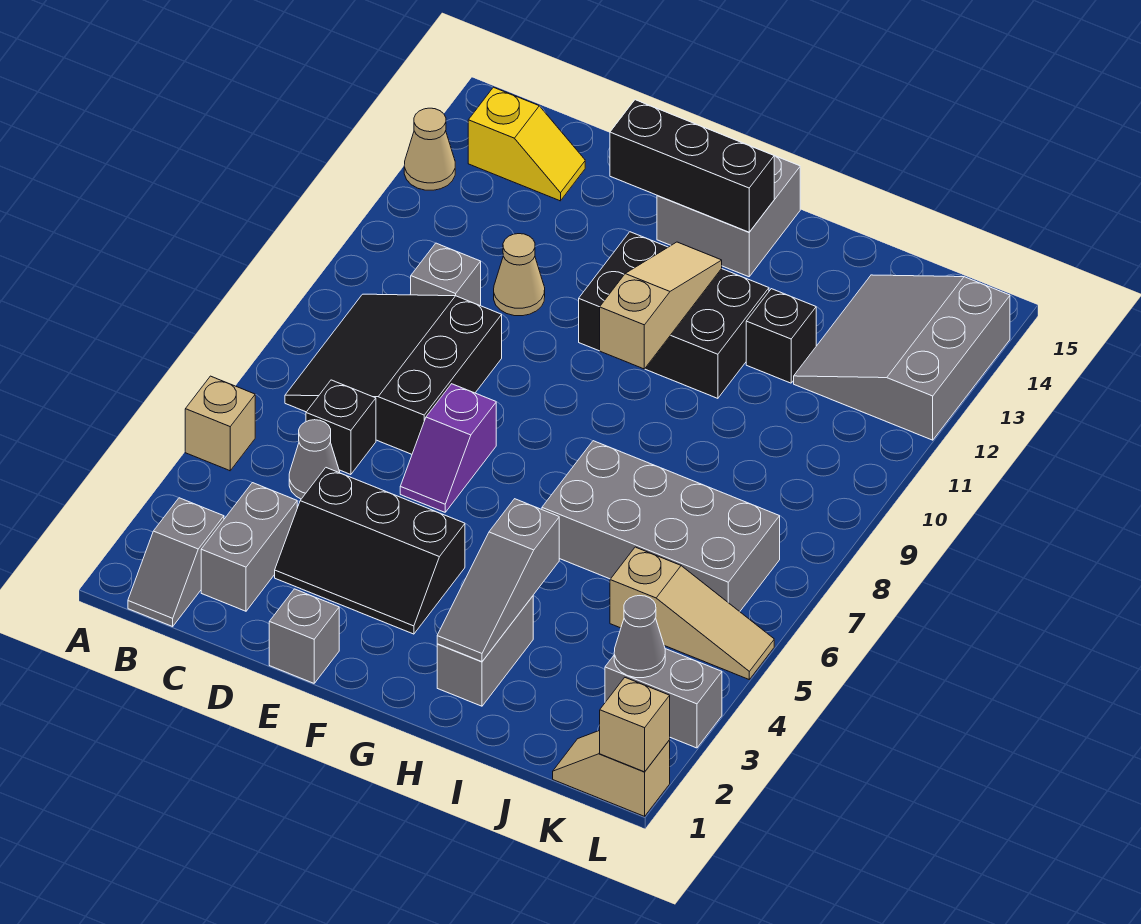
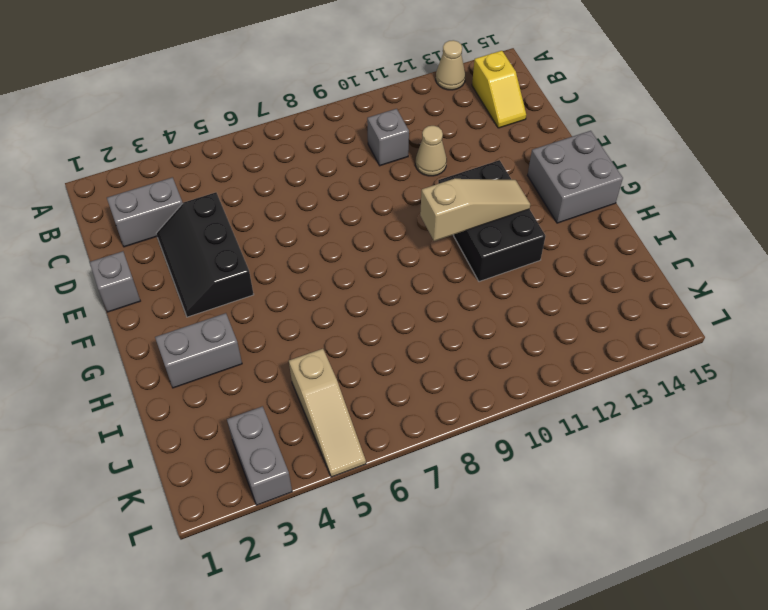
none -> tan 1x1 brick [185,376,255,471]
none -> grey 1x2 slope [128,498,224,626]
none -> black 3x3 slope [285,294,502,454]

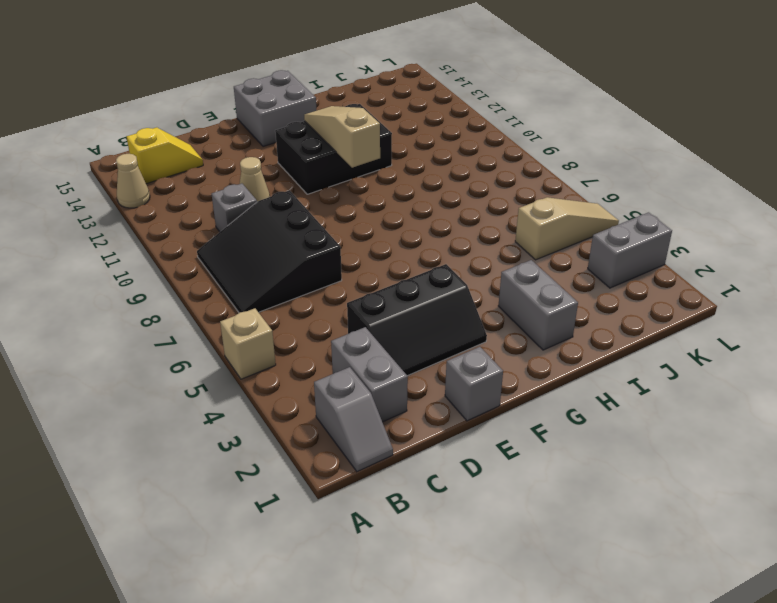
none -> grey 1x1 cone [289,420,340,499]
none -> black 1x1 brick [306,380,376,475]
none -> purple 1x2 slope [400,384,496,512]

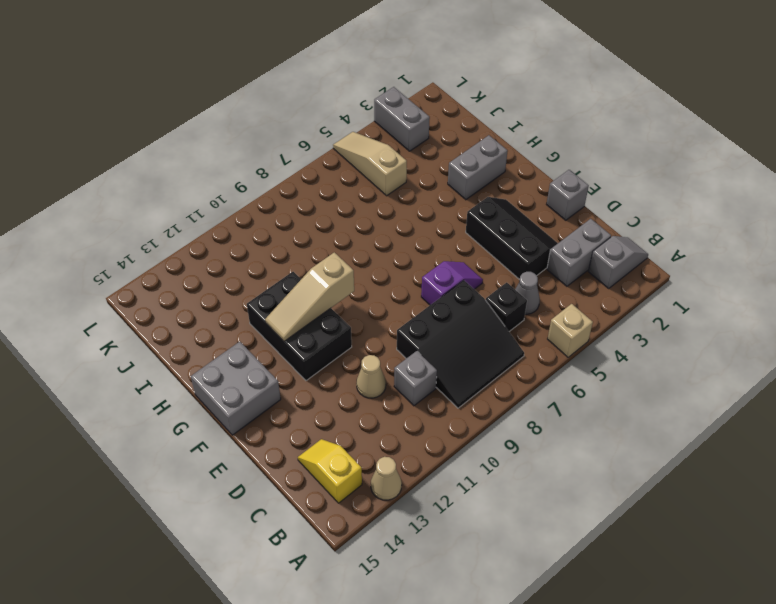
none -> grey 2x4 brick [542,441,780,612]
none -> black 1x1 brick [746,289,816,383]
none -> grey 3x3 slope [794,275,1010,440]

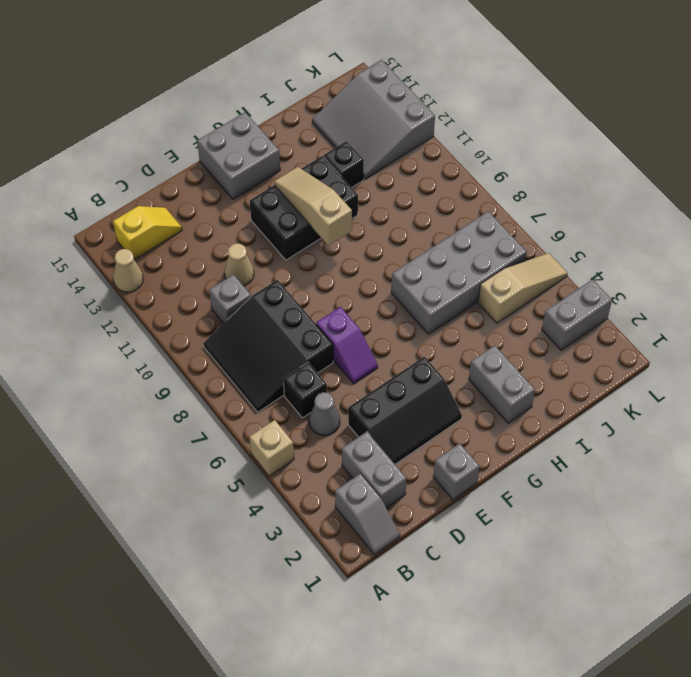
none -> tan 1x2 slope [553,730,670,816]
none -> black 1x3 brick [610,100,774,232]
none -> grey 1x3 slope [437,499,559,662]

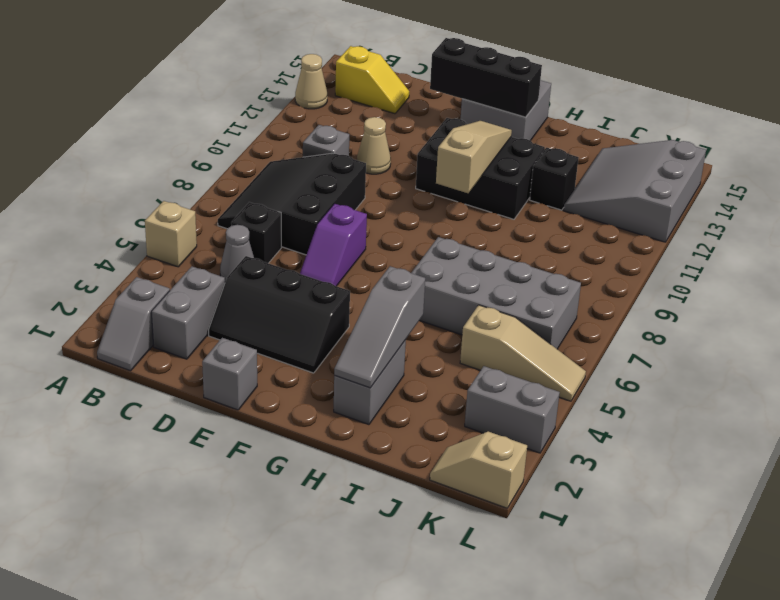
none -> grey 1x1 cone [614,596,665,678]
none -> tan 1x1 brick [600,678,670,772]

